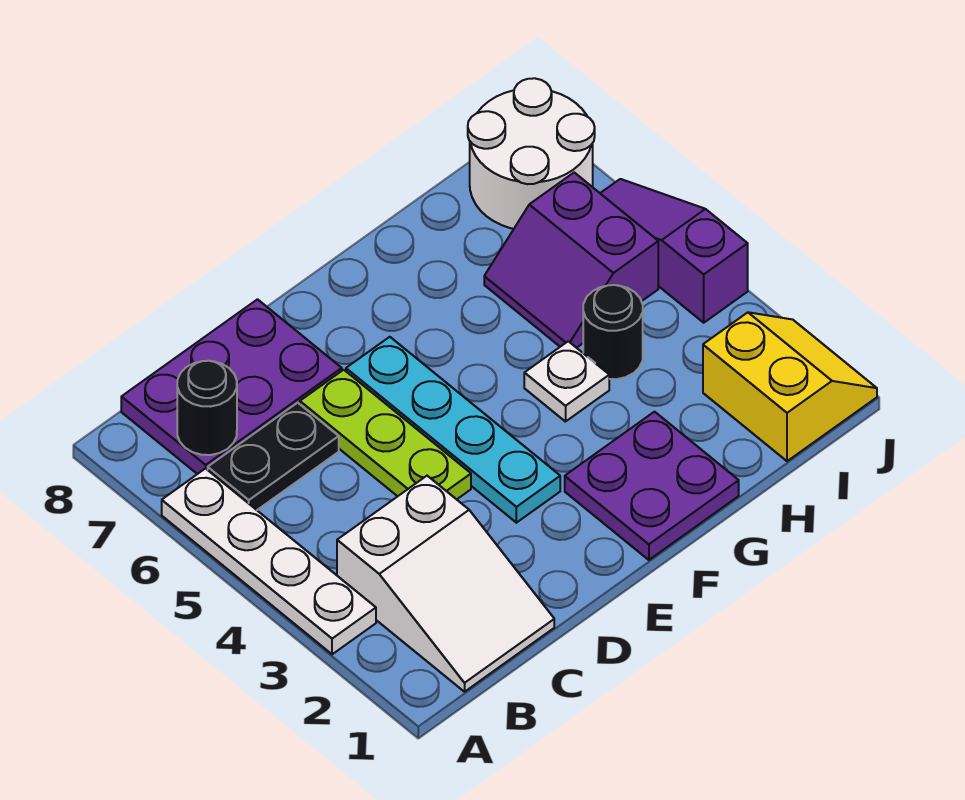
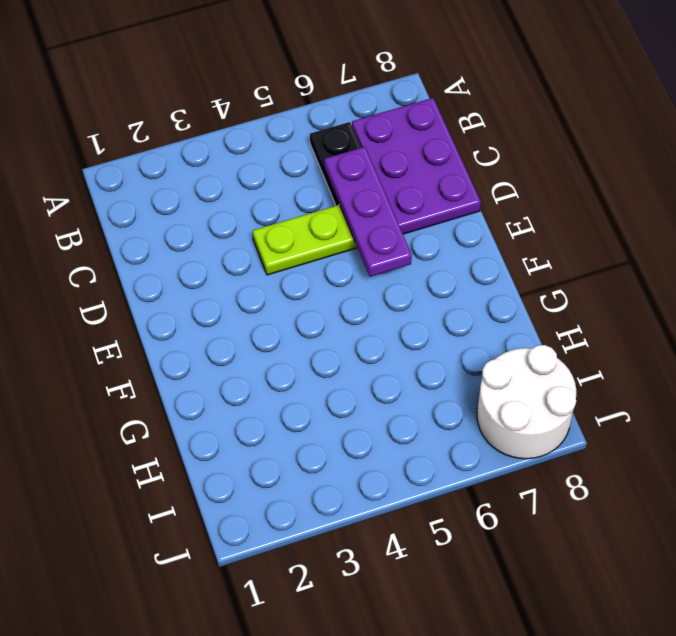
purple 1x3 plate [324,147,412,277] -> none
none -> white 1x4 plate [162,468,376,654]
none -> white 2x3 slope [337,476,554,692]
none -> cyan 1x4 plate [346,337,560,523]

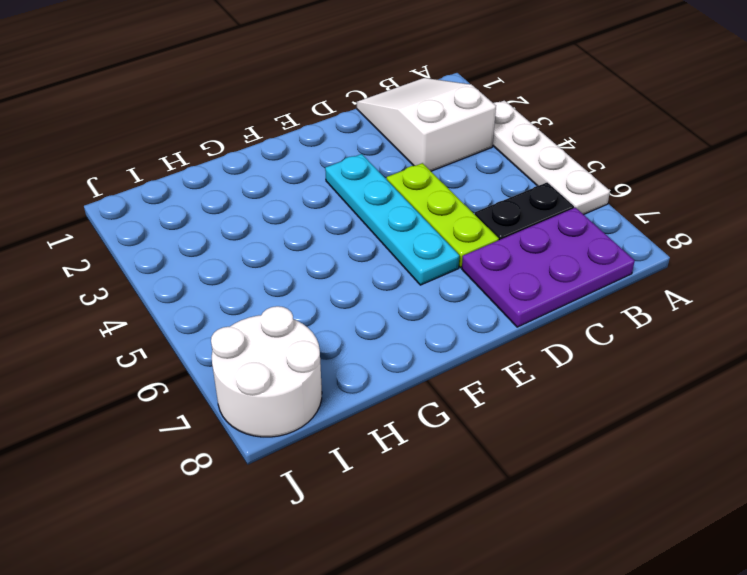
none -> purple 2x2 plate [565,412,739,560]
none -> white 1x1 plate [524,341,609,422]
none -> black 1x1 round brick [583,285,643,379]

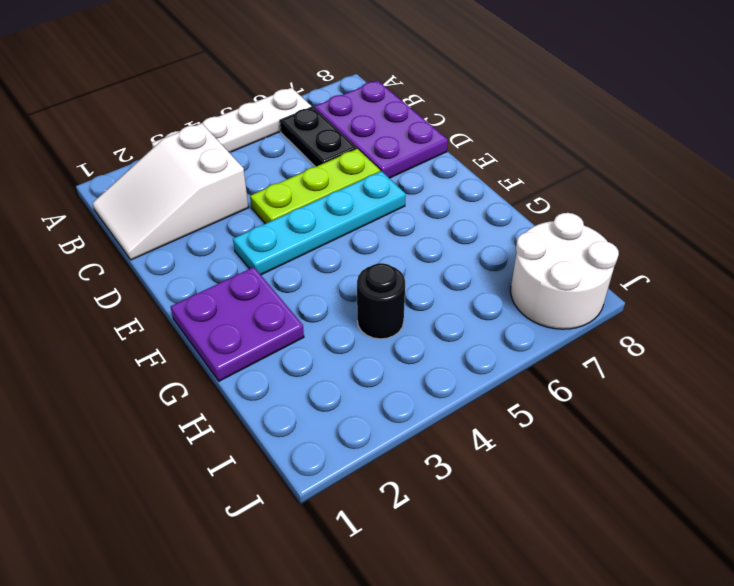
none -> white 1x1 plate [524,341,609,422]
none -> purple 2x2 slope [484,173,658,348]
none -> yellow 2x2 slope [703,312,877,461]

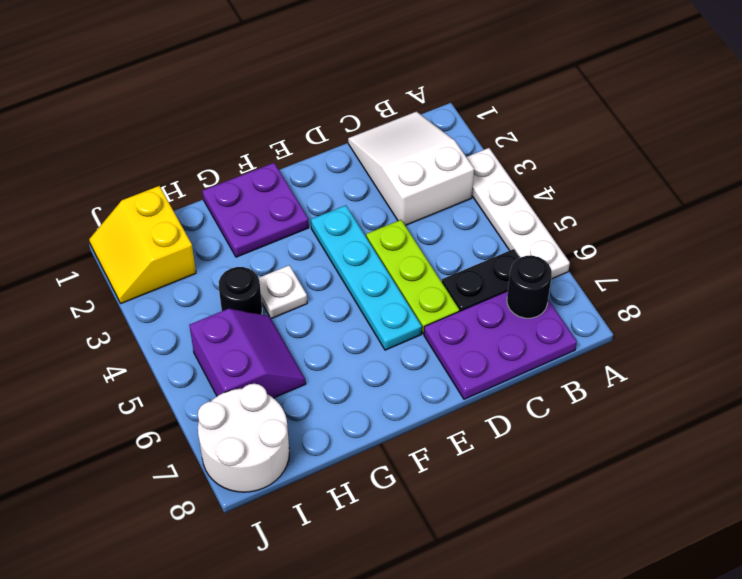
none -> purple 1x3 slope [600,179,748,323]

